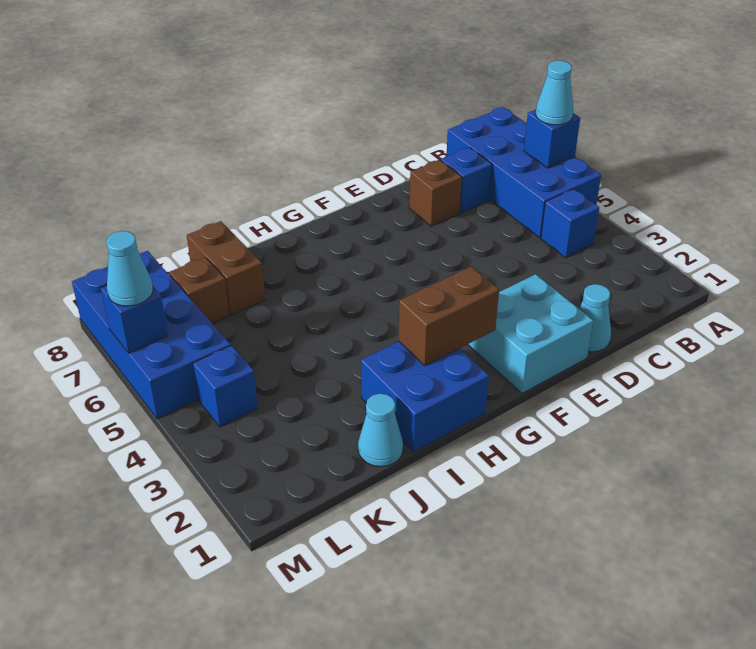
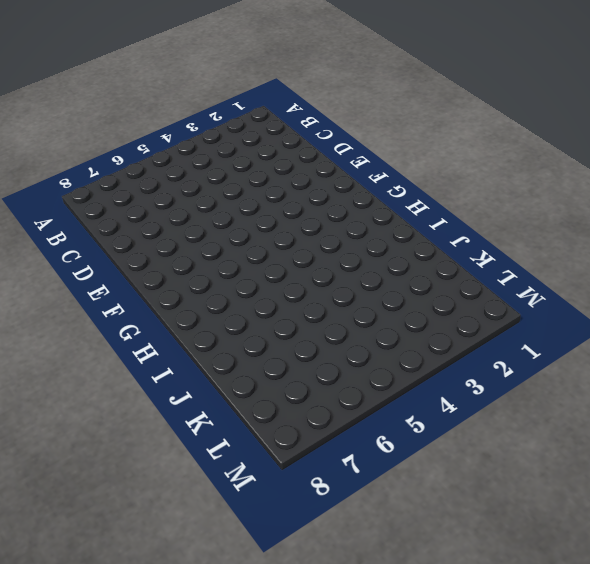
none -> blue 2x4 brick [447,107,601,238]
none -> blue 1x1 brick [541,189,599,258]
none -> blue 1x1 brick [441,147,492,213]

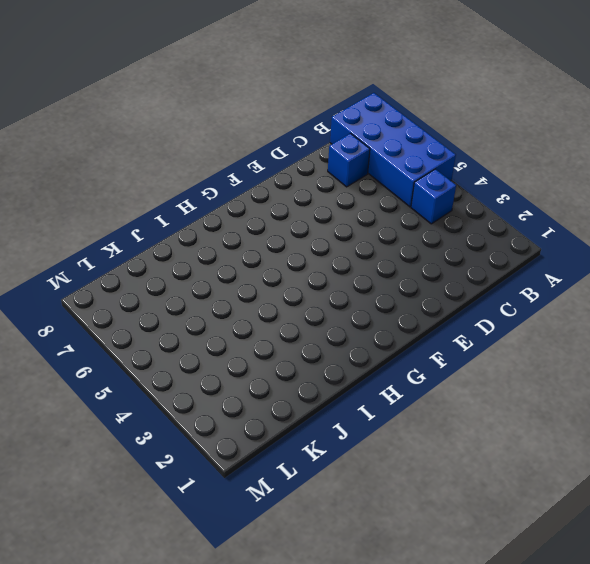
none -> cyan 1x1 cone [579,284,611,352]
none -> brown 1x1 brick [409,160,462,226]
none -> cyan 2x2 brick [468,274,593,393]

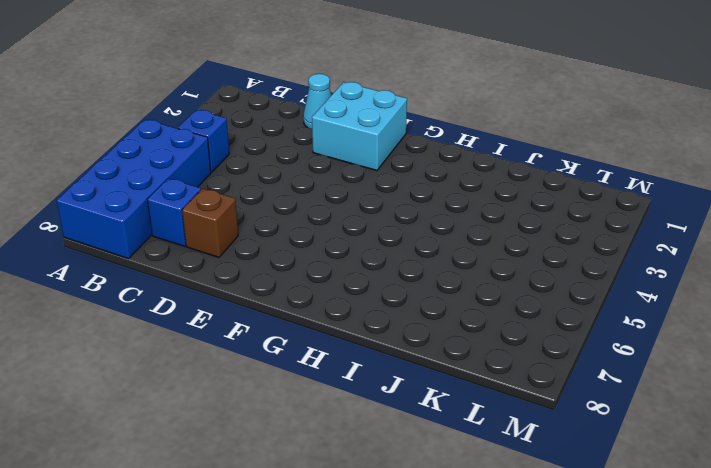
none -> blue 2x2 brick [361,341,489,452]
none -> cyan 1x1 cone [358,394,403,467]
none -> brown 1x2 brick [187,221,265,315]

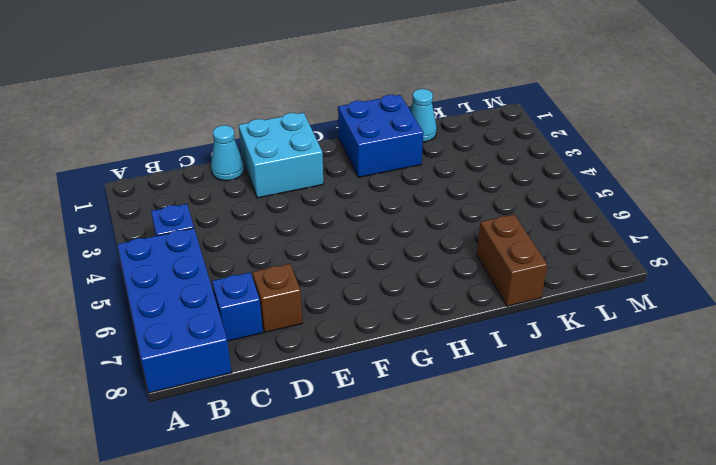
none -> brown 1x1 brick [169,257,229,324]
none -> blue 1x1 brick [193,345,258,427]
none -> blue 2x4 brick [72,251,231,419]

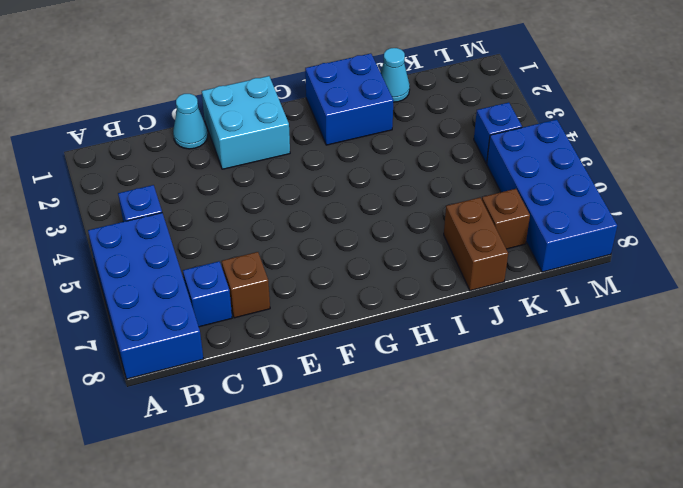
none -> blue 1x1 brick [524,110,580,168]
none -> brown 1x2 brick [399,266,499,366]
none -> blue 1x1 brick [101,286,168,353]

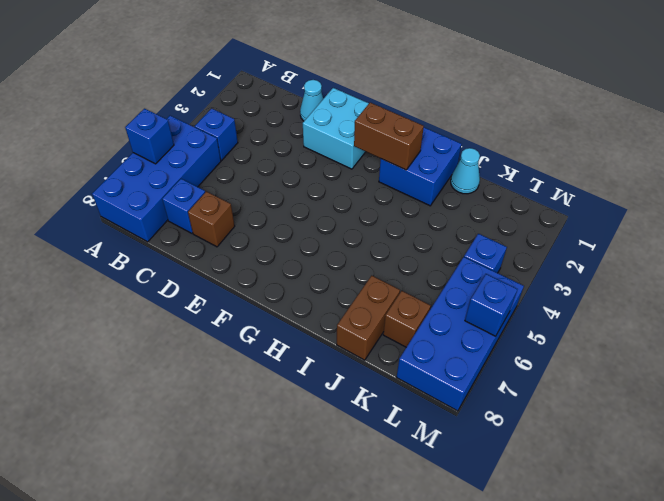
none -> cyan 1x1 cone [536,60,573,125]
none -> cyan 1x1 cone [106,231,153,306]

